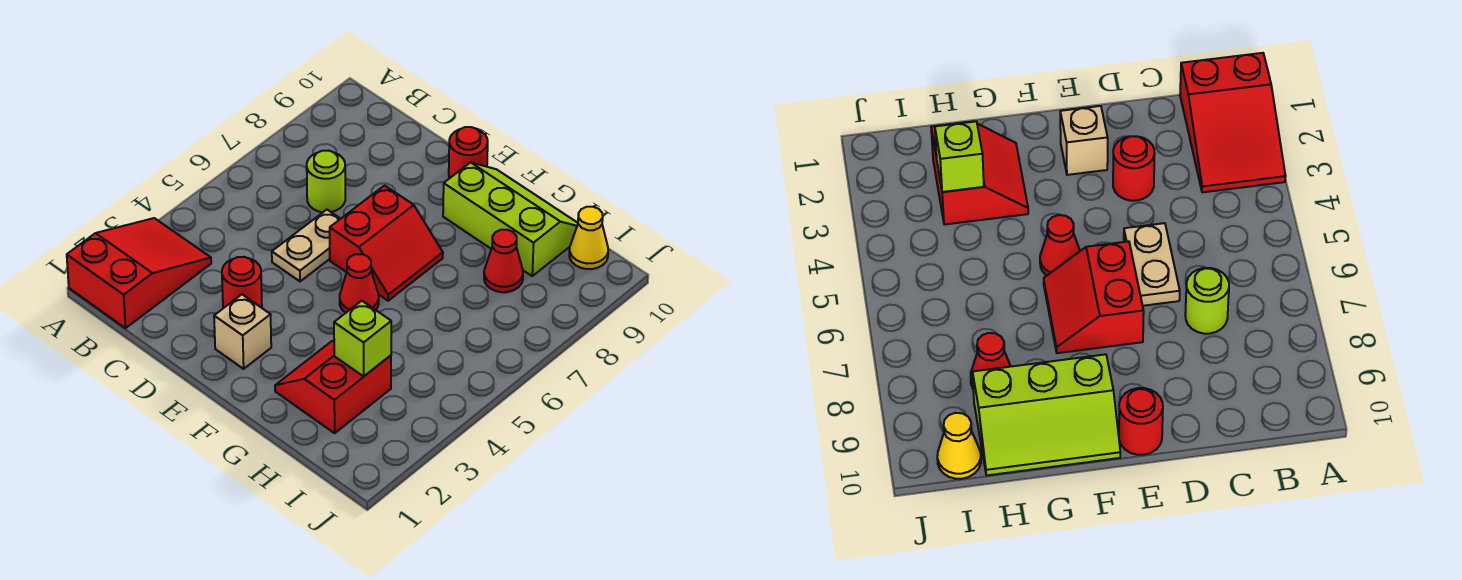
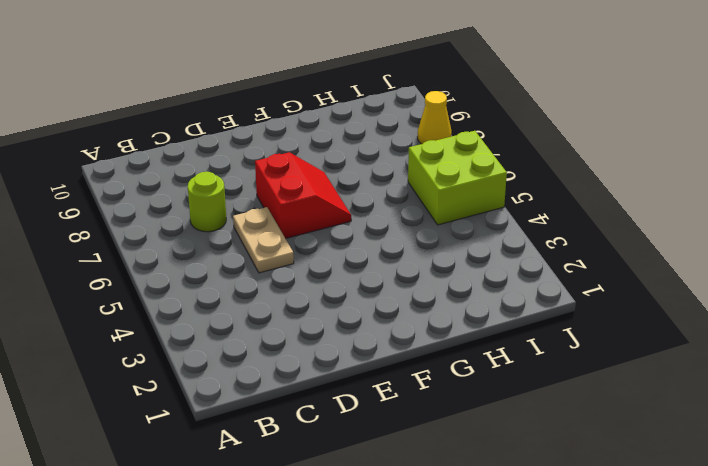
lime 2x2 brick [408,131,507,225] -> none
yellow 1x1 cone [418,91,452,144] -> yellow 1x1 cone moved to [569,207,608,269]
none -> red 2x3 slope [67,218,211,328]
none -> red 1x1 round brick [222,257,262,308]
none -> tan 1x1 brick [214,295,271,369]

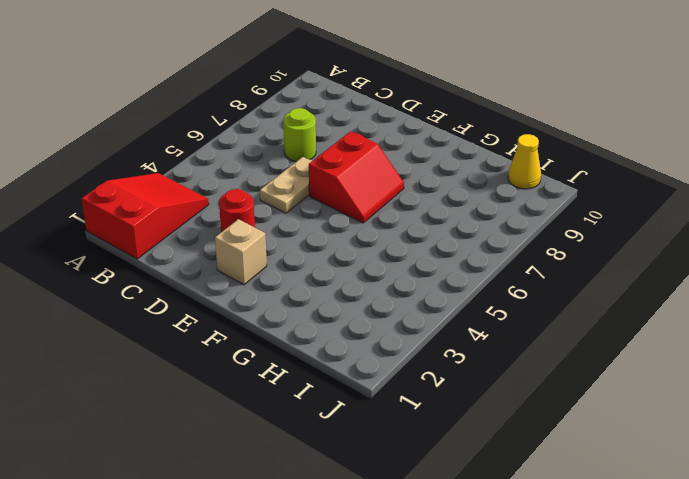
none -> red 1x1 round brick [449,127,488,178]
none -> red 1x1 cone [340,254,379,313]
none -> lime 2x3 slope [443,162,578,276]

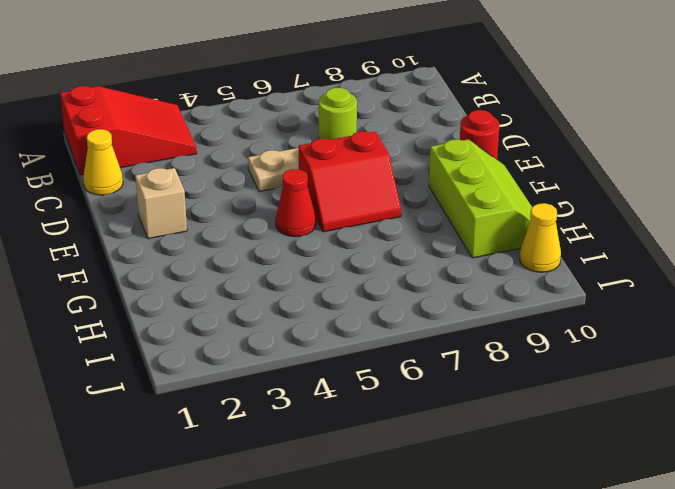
yellow 1x1 cone [83,129,123,195] -> none
none -> red 1x1 round brick [222,257,262,308]
none -> red 2x2 slope [275,341,391,433]
none -> red 1x1 cone [484,230,523,292]

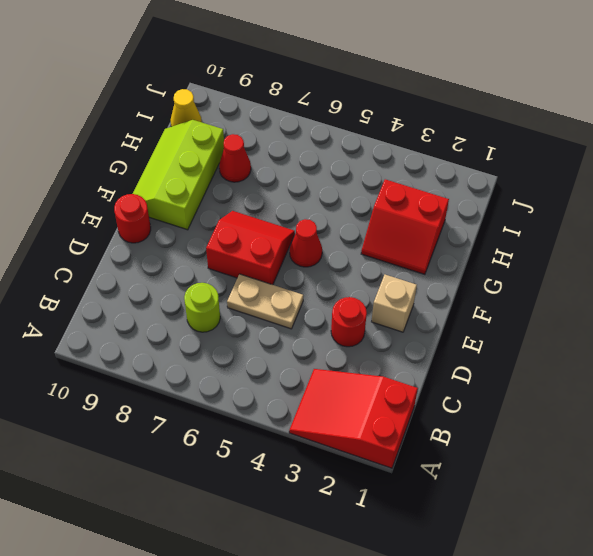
none -> lime 1x1 brick [334,301,391,376]

